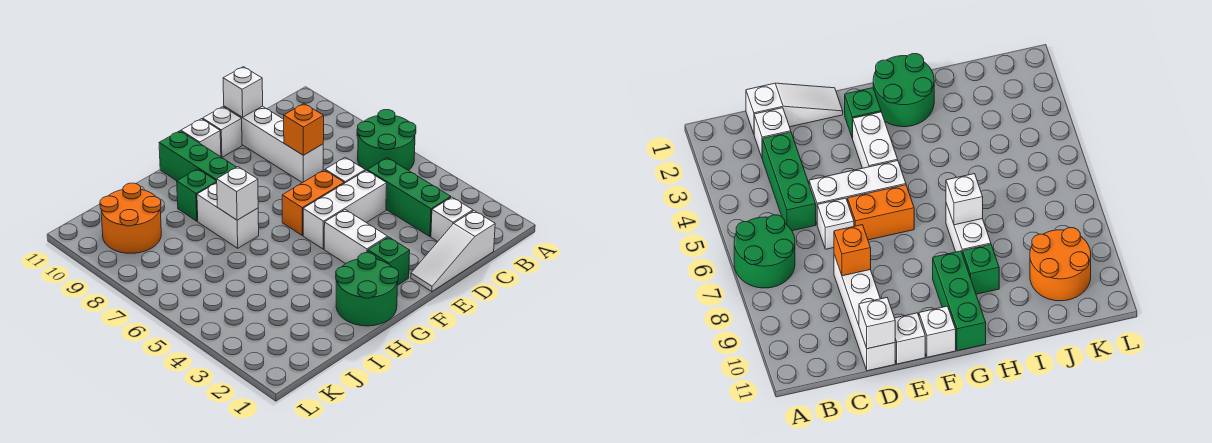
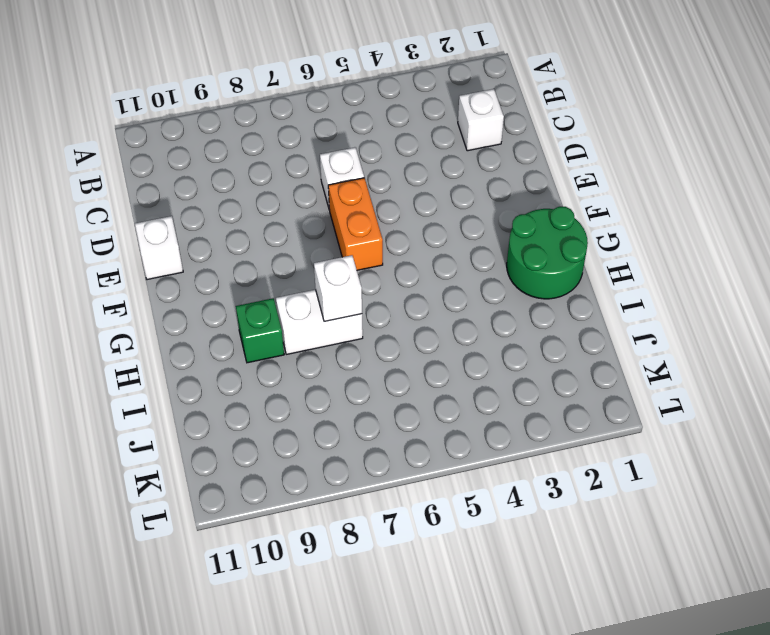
none -> green 2x2 round brick [358,110,416,171]
none -> white 1x3 slope [411,211,495,292]
none -> green 1x3 brick [367,158,451,237]

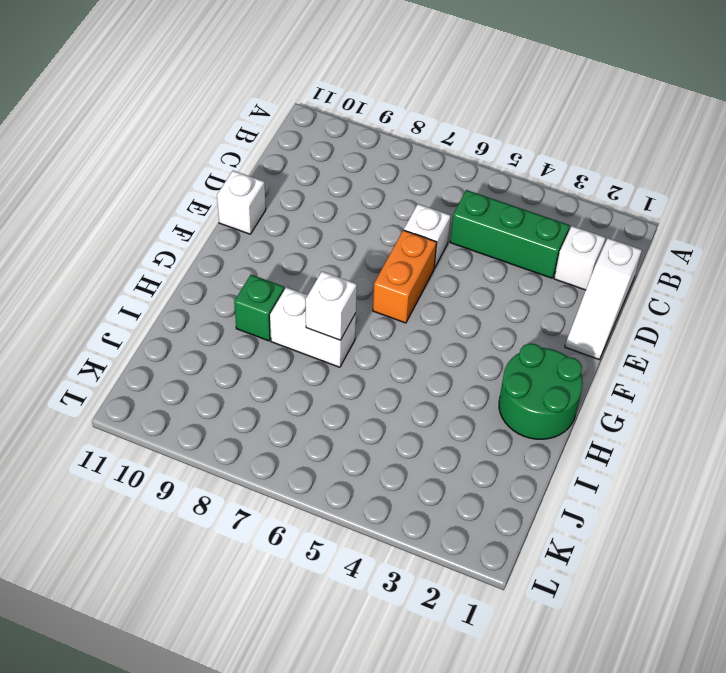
none -> green 2x2 round brick [358,110,416,171]
none -> white 1x3 brick [303,170,387,249]
none -> white 1x4 brick [224,106,323,183]

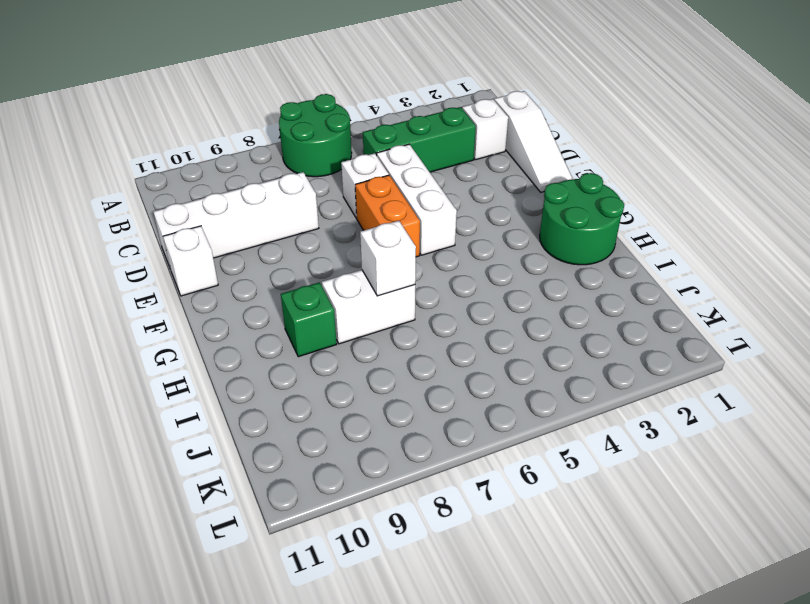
none -> green 1x1 brick [368,237,410,285]
none -> white 1x2 brick [324,210,387,264]
none -> white 1x1 brick [181,119,221,157]

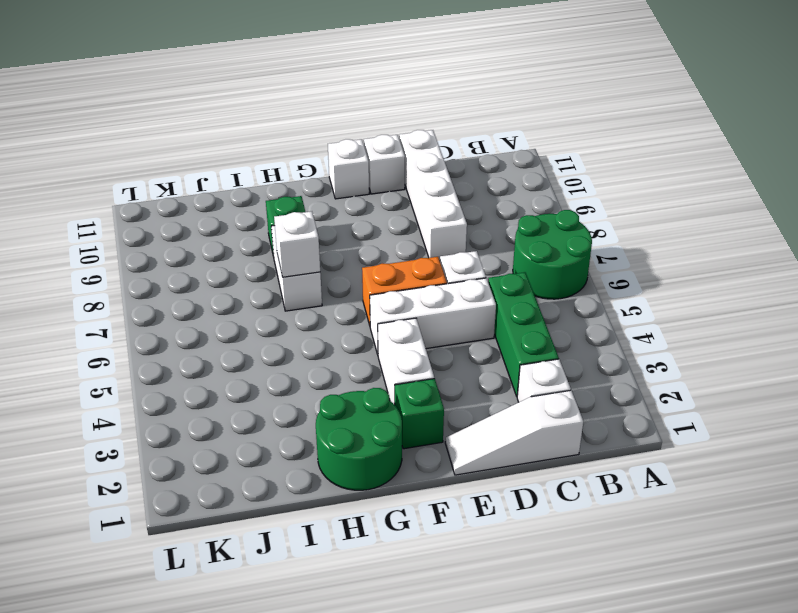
none -> green 1x3 brick [159,131,236,181]
none -> orange 2x2 round brick [100,183,161,253]
none -> orange 1x1 brick [284,104,324,155]

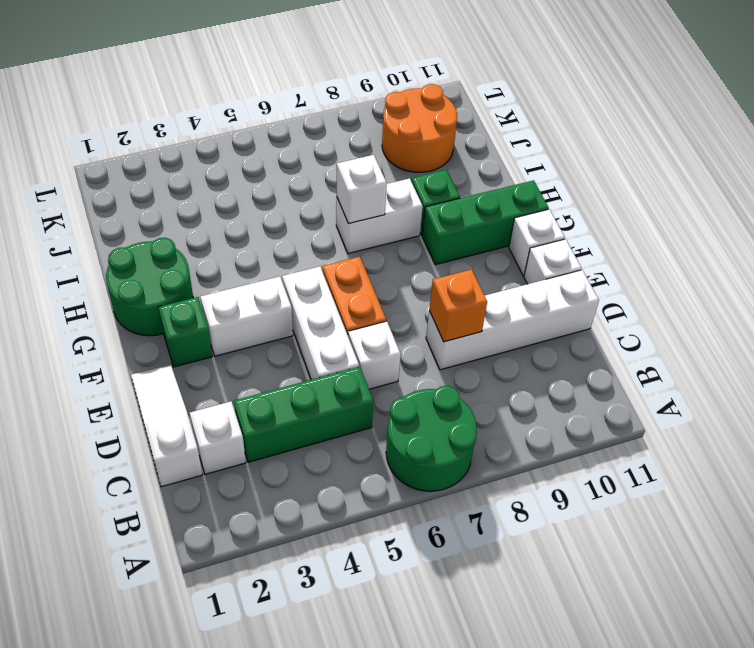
none -> white 1x1 brick [223,67,263,117]

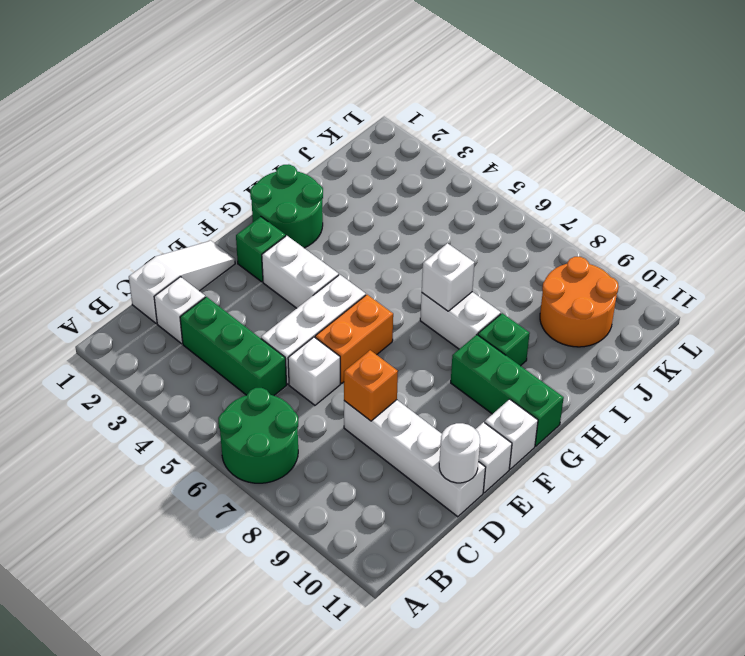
white 1x1 round brick [439,423,480,483] -> white 1x1 brick [223,67,263,117]

